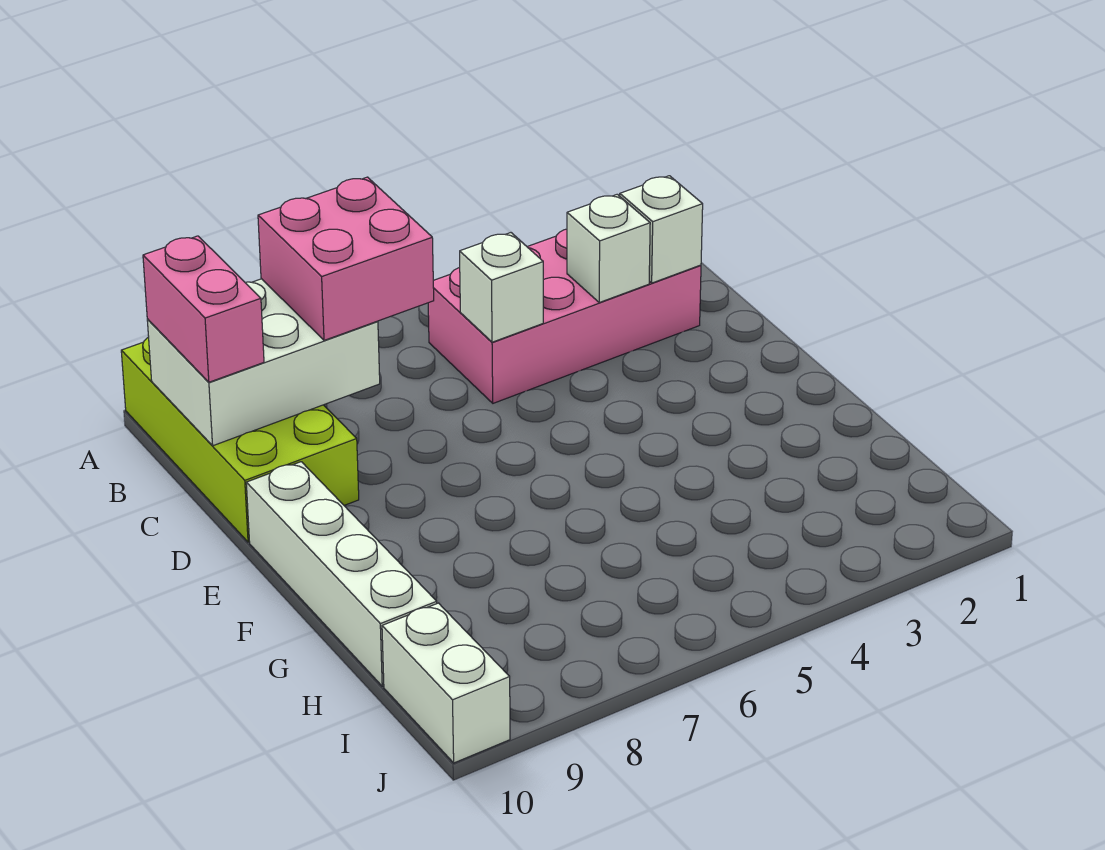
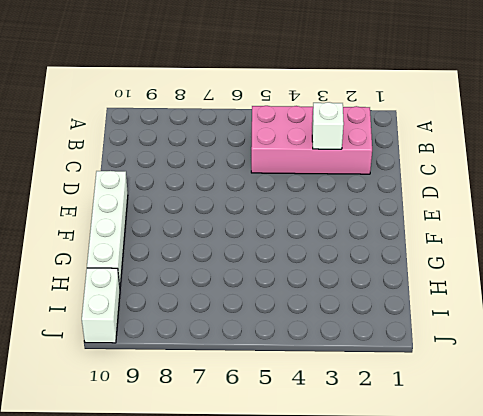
none -> lime 2x4 brick [121,337,359,542]
none -> white 2x3 brick [147,279,380,446]

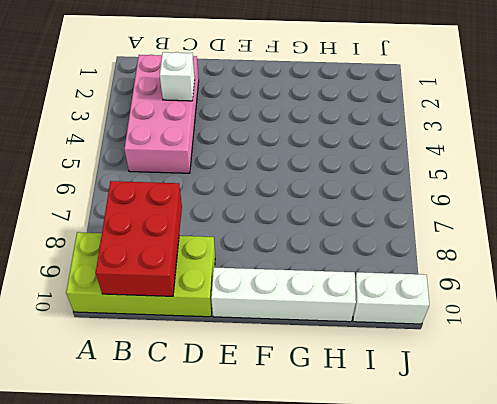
red 2x3 brick [96,181,182,296] -> white 2x3 brick [147,279,380,446]
none -> white 1x1 brick [620,176,703,283]
none -> white 1x1 brick [460,233,543,342]

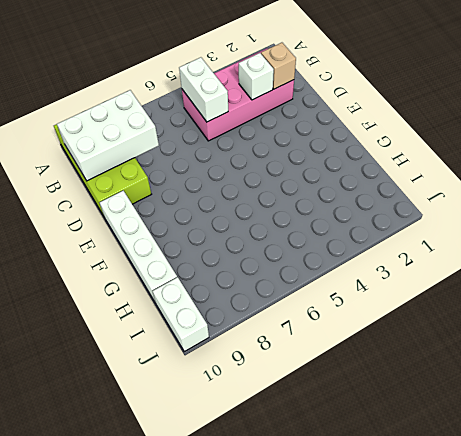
white 1x2 brick [179,57,228,122] -> white 1x1 brick [460,233,543,342]
tan 1x1 brick [261,43,296,89] -> white 1x1 brick [620,176,703,283]
none -> pink 2x2 brick [258,177,434,340]
none -> pink 1x2 brick [143,236,264,382]

